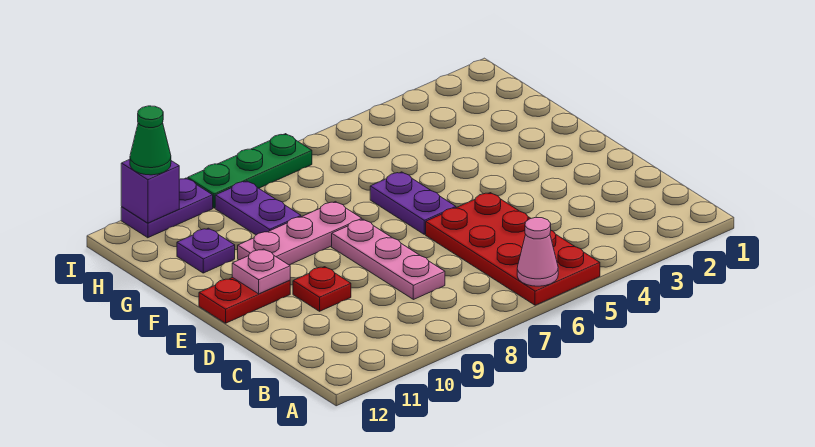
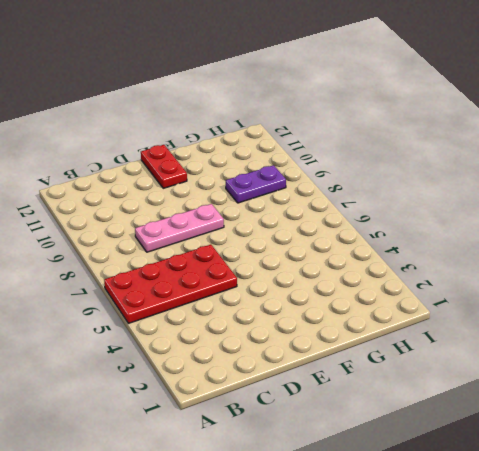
none -> red 1x1 plate [293,267,351,311]
none -> purple 1x2 plate [370,172,456,234]
none -> pink 1x3 plate [238,202,362,265]

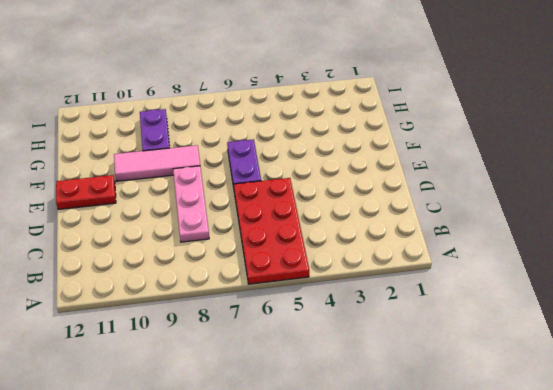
pink 1x3 tile [114,145,200,181] -> pink 1x3 plate [238,202,362,265]
none -> red 1x1 plate [293,267,351,311]
none -> purple 1x1 plate [177,228,235,273]
none -> green 1x3 plate [188,134,312,208]

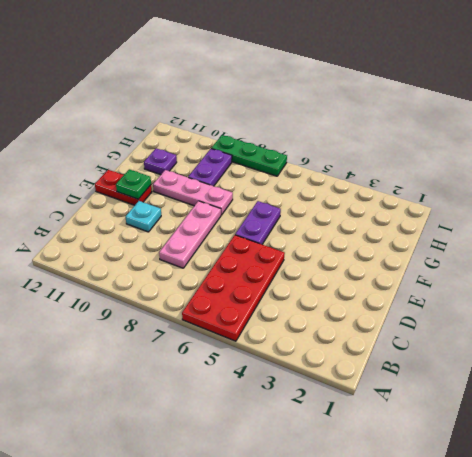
cyan 1x1 plate [126,201,161,232] -> red 1x1 plate [293,267,351,311]
green 1x1 plate [116,169,151,199] -> pink 1x1 plate [232,249,290,294]
none -> purple 1x2 plate [121,178,213,238]
none -> pink 1x1 cone [517,217,558,286]
none -> purple 1x1 brick [121,159,179,223]

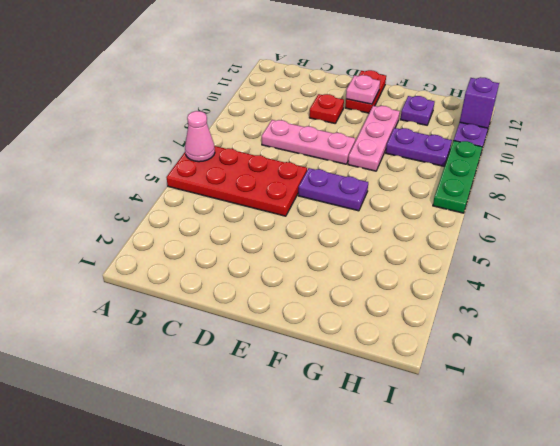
none -> green 1x1 cone [130,106,171,175]

